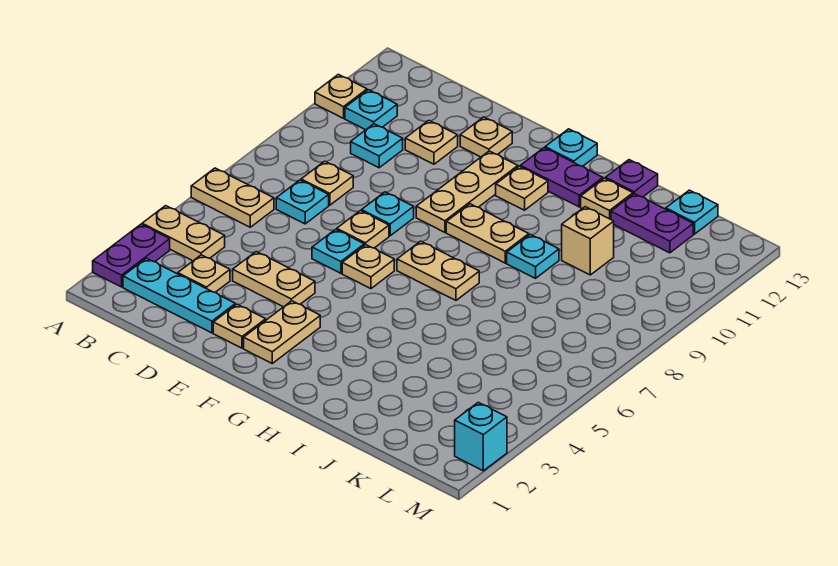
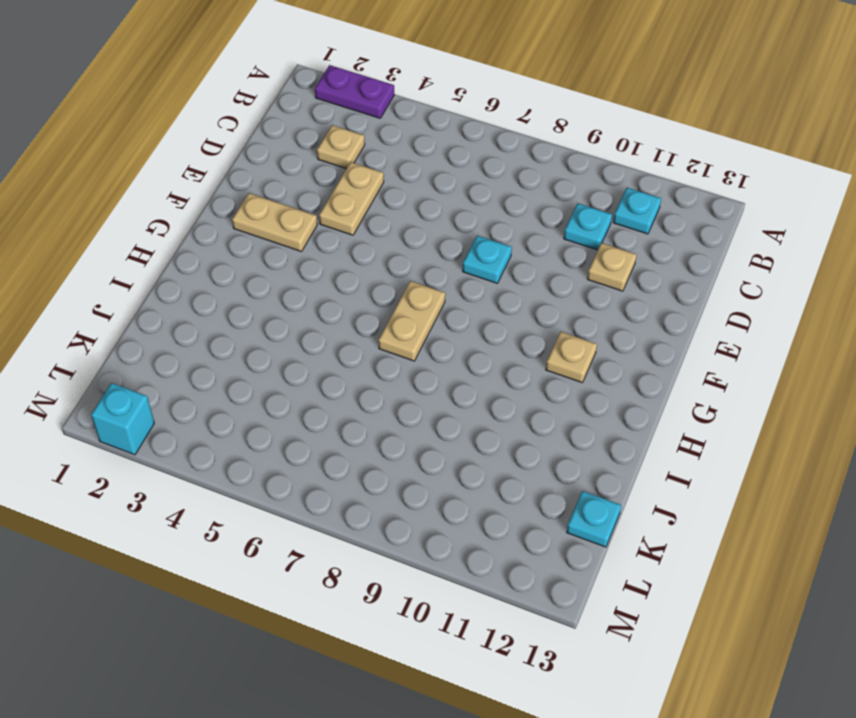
none -> tan 1x2 plate [142,206,225,261]
none -> tan 1x2 plate [191,168,274,227]
none -> tan 1x1 plate [315,74,367,118]
none -> cyan 1x3 plate [123,258,235,333]

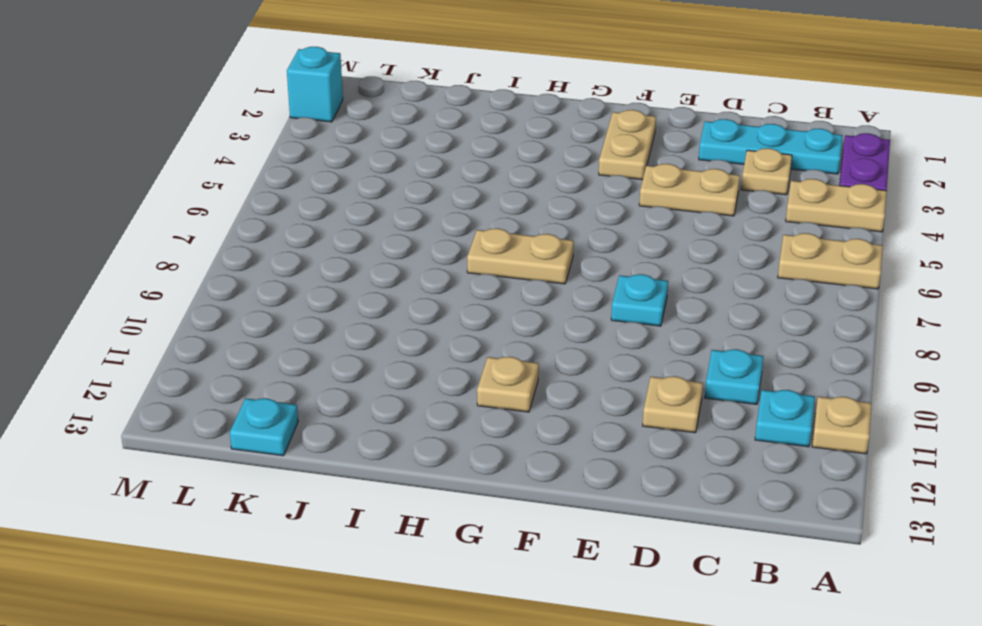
none -> cyan 1x1 plate [276,180,329,224]
none -> tan 1x1 plate [301,161,353,205]
none -> tan 1x1 plate [213,304,266,348]
none -> cyan 1x1 plate [312,229,364,273]

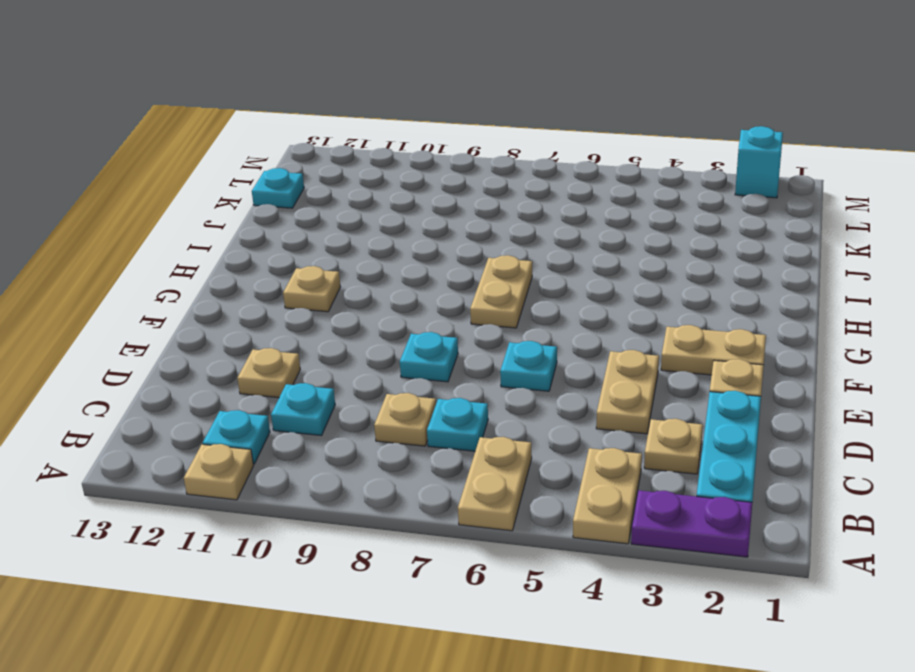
none -> tan 1x1 plate [337,211,389,248]
none -> tan 1x1 plate [460,117,512,157]
none -> tan 1x1 plate [342,245,394,289]
none -> tan 1x3 plate [416,151,518,232]

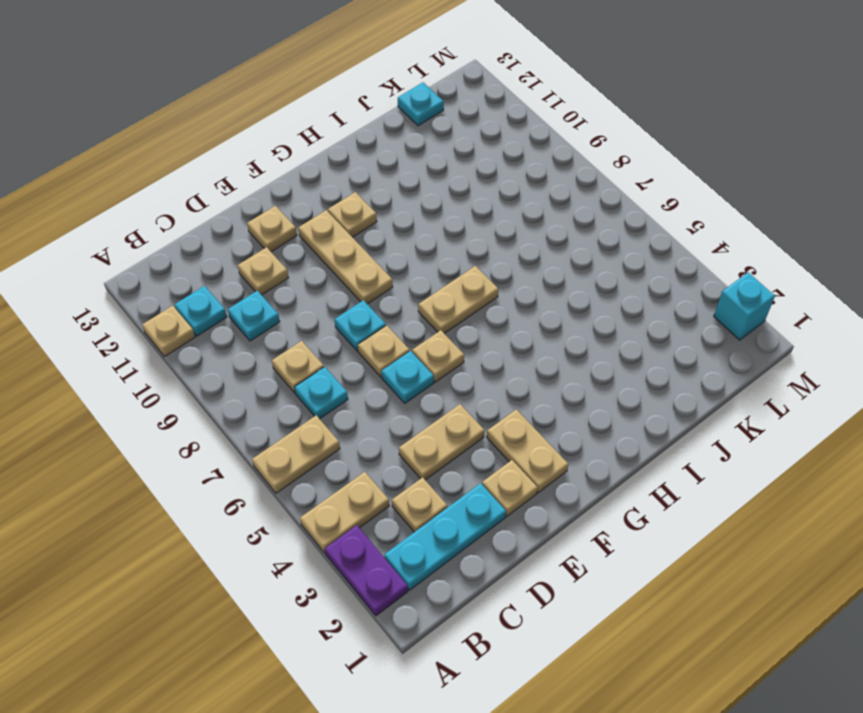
none -> tan 1x2 plate [446,204,529,263]
none -> purple 1x2 plate [520,148,603,207]
none -> cyan 1x1 plate [545,129,597,166]
none -> cyan 1x1 plate [507,234,559,278]

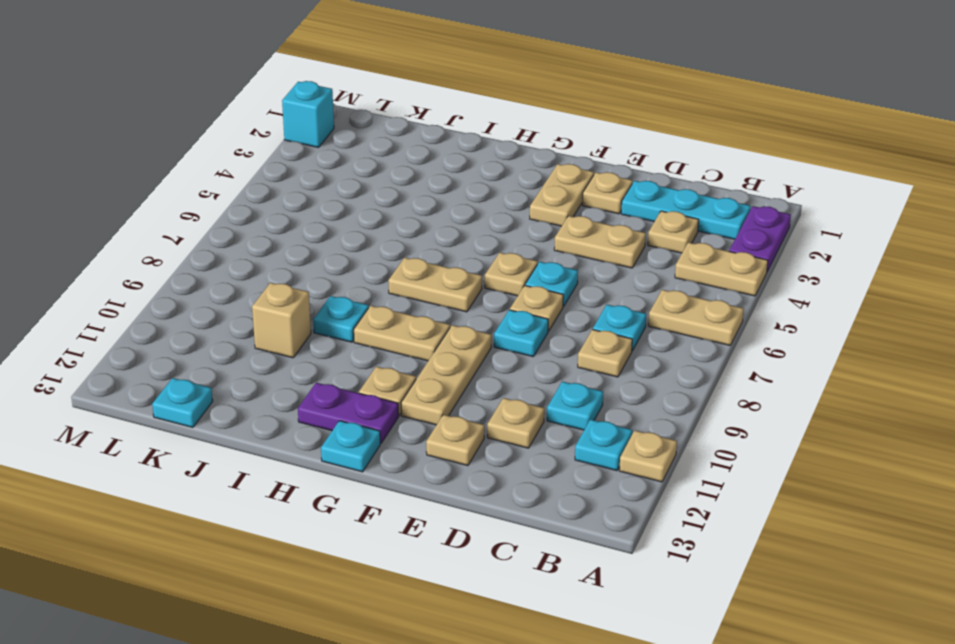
none -> tan 1x1 plate [581,178,633,219]
none -> purple 1x1 plate [605,160,658,197]
none -> purple 1x2 plate [611,193,693,253]

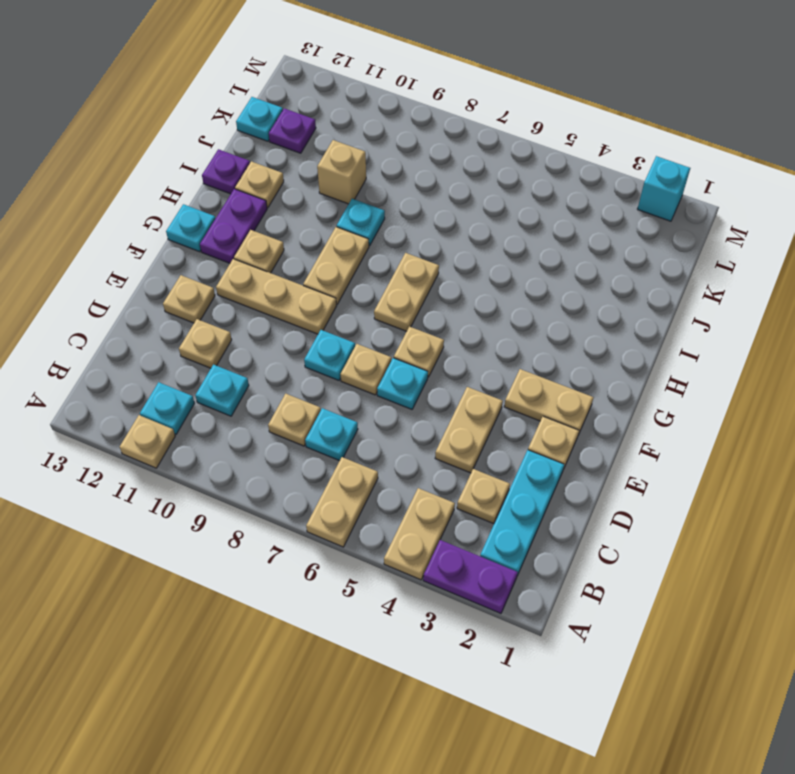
purple 1x1 plate [269,108,316,153] -> purple 1x2 plate [611,193,693,253]

